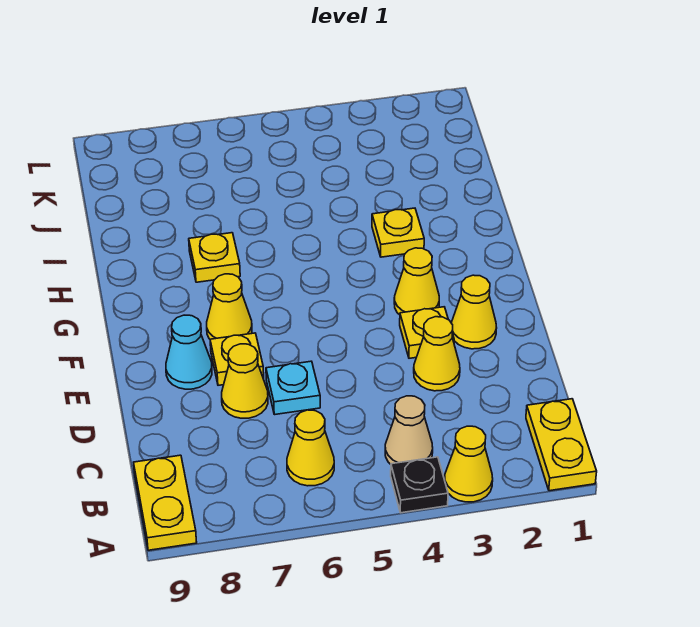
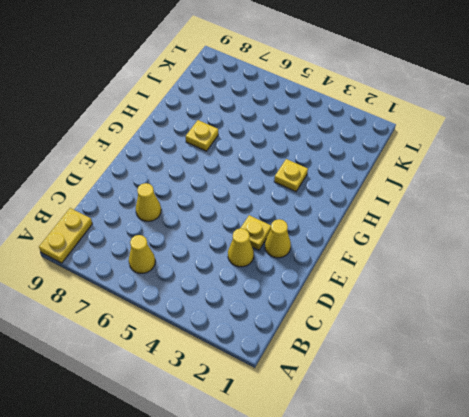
none -> yellow 1x2 plate [526,399,597,491]
none -> yellow 1x1 cone [445,426,493,502]
none -> black 1x1 plate [391,457,448,513]

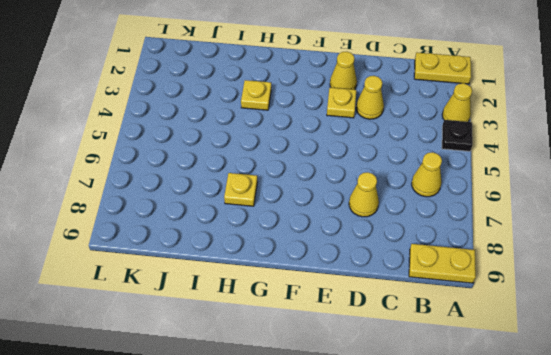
none -> tan 1x1 cone [385,396,433,464]
none -> cyan 1x1 plate [266,361,320,415]
none -> yellow 1x1 plate [210,333,264,385]

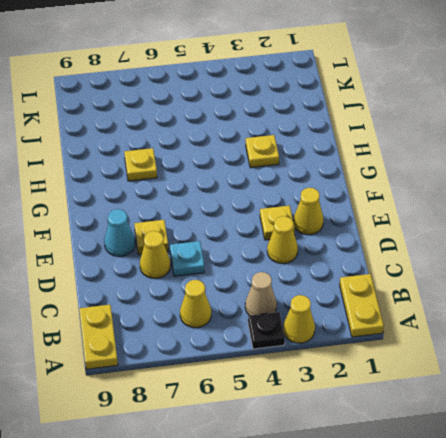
none -> yellow 1x1 cone [394,248,439,315]
none -> yellow 1x1 cone [207,274,252,339]

